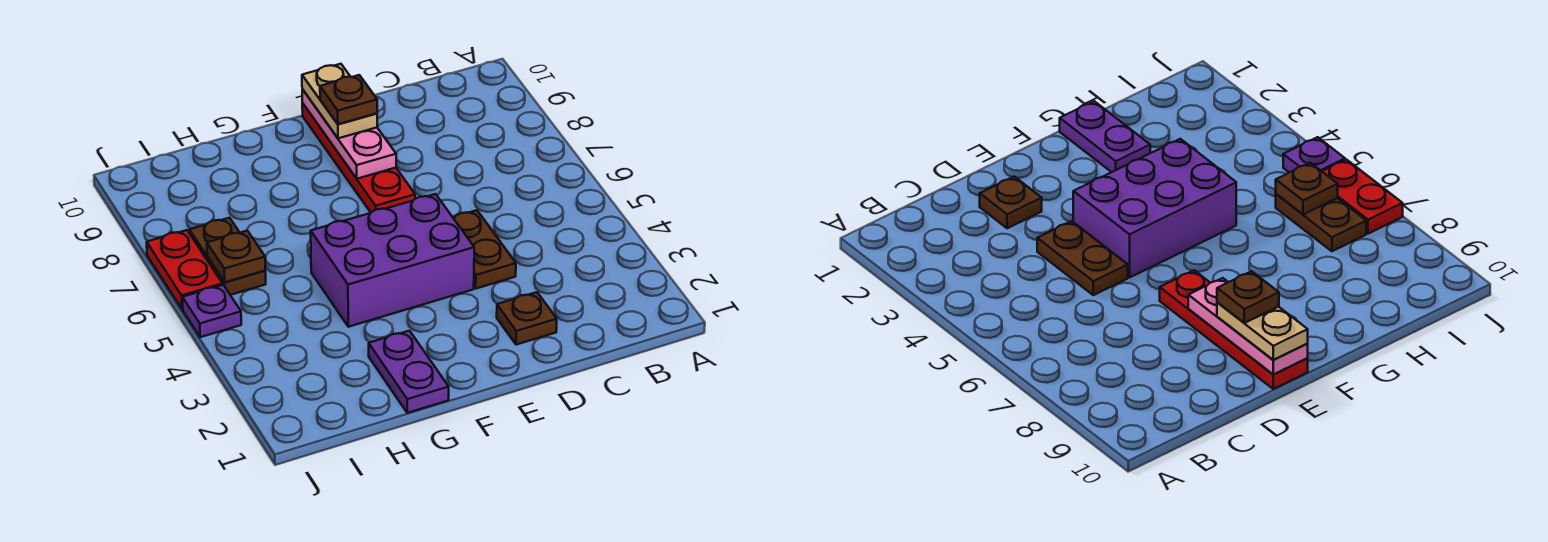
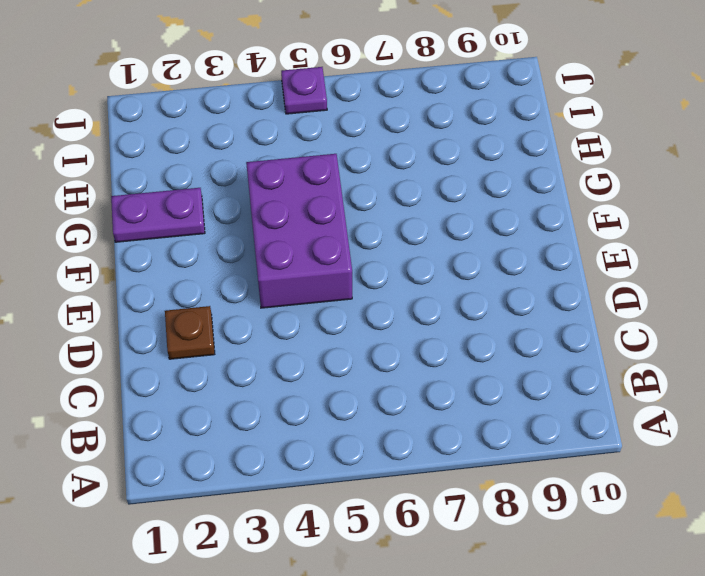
none -> brown 1x2 plate [453,210,516,289]
none -> red 1x4 plate [302,103,415,212]
none -> brown 1x2 plate [189,218,266,295]

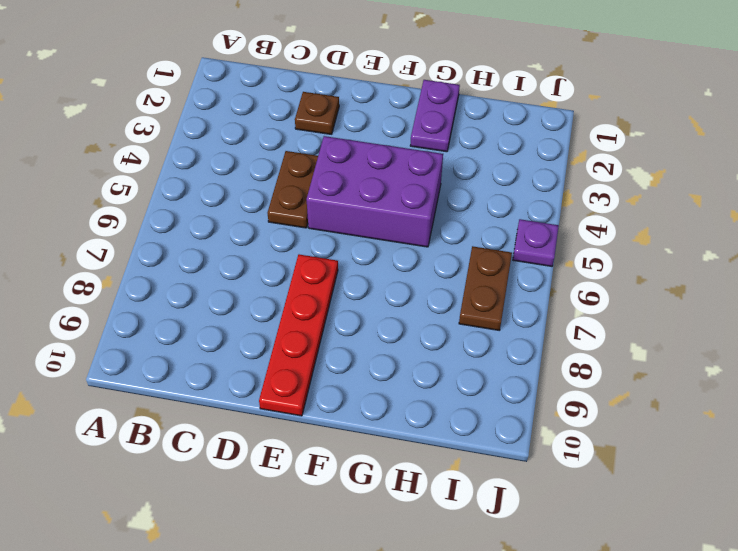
none -> red 1x2 plate [147,230,223,309]
none -> pink 1x3 plate [302,89,396,179]
none -> brown 1x1 plate [207,231,265,282]

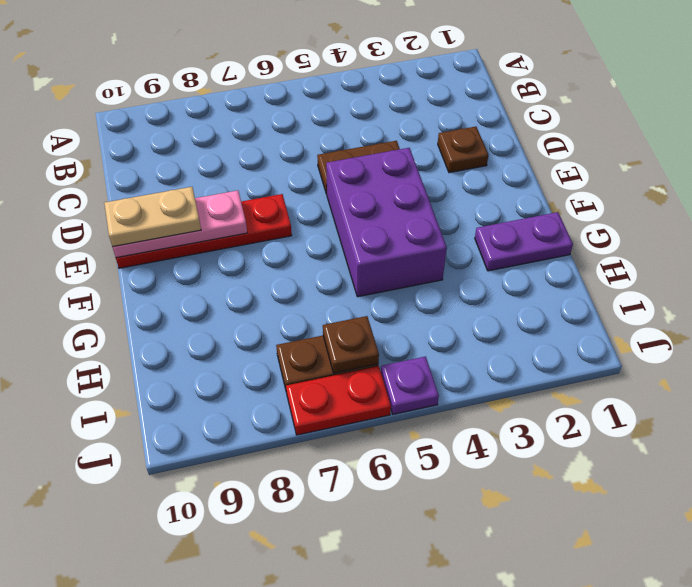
none -> brown 1x1 plate [320,75,377,124]

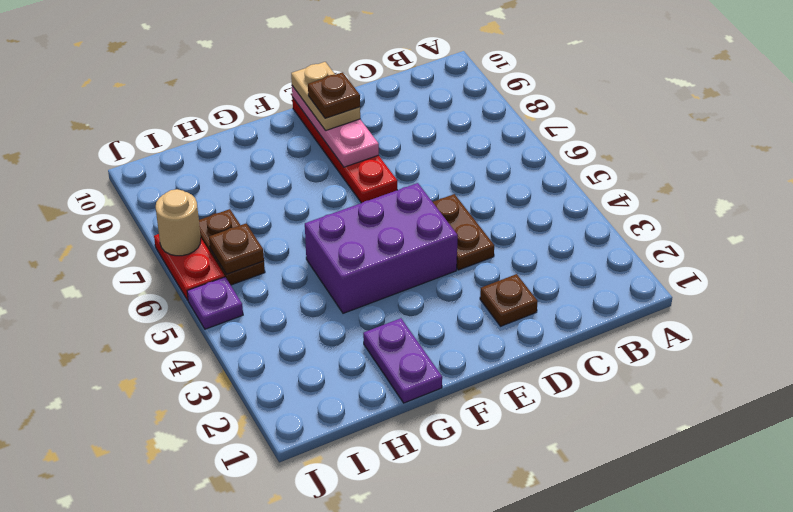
tan 1x1 round brick [156,189,201,256] -> none

